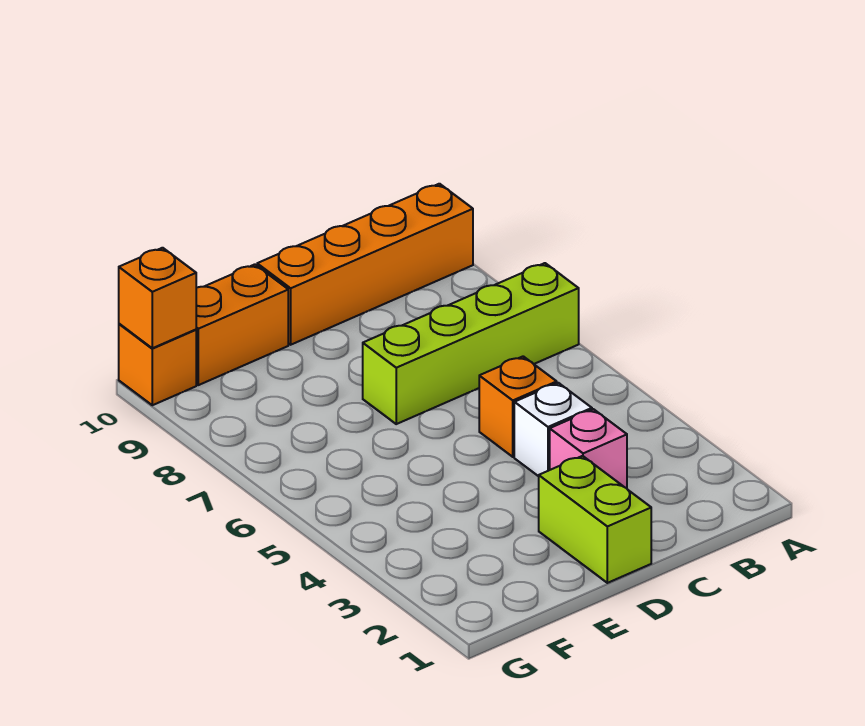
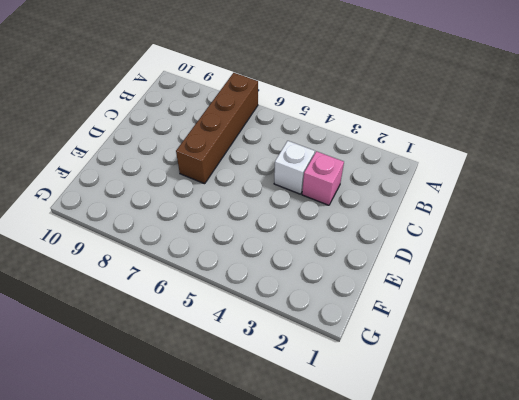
brown 1x4 brick [176,73,258,184] -> lime 1x4 brick [363,263,579,424]
none -> orange 1x4 brick [257,184,473,345]
none -> orange 1x1 brick [479,356,557,457]

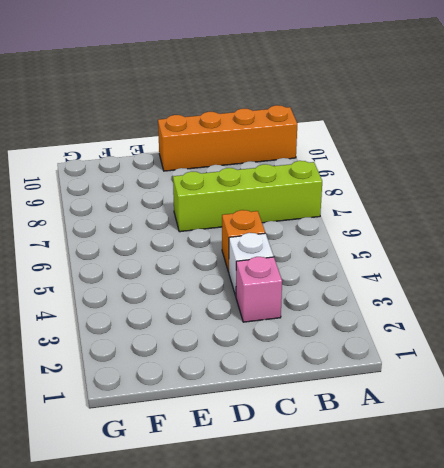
none -> lime 1x2 brick [539,456,651,583]
none -> orange 1x2 brick [196,264,288,385]

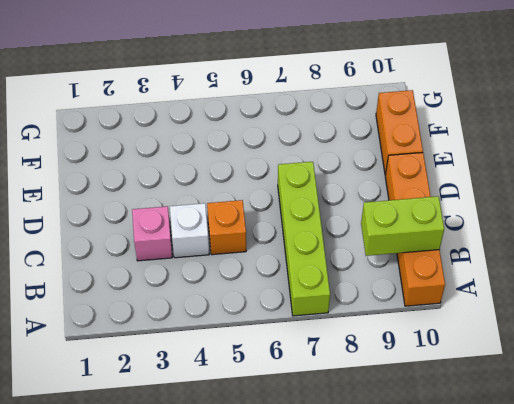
lime 1x2 brick [361,196,444,256] -> lime 1x2 brick moved to [539,456,651,583]
none -> orange 1x1 brick [119,324,196,405]
none -> orange 1x1 brick [119,248,196,348]

